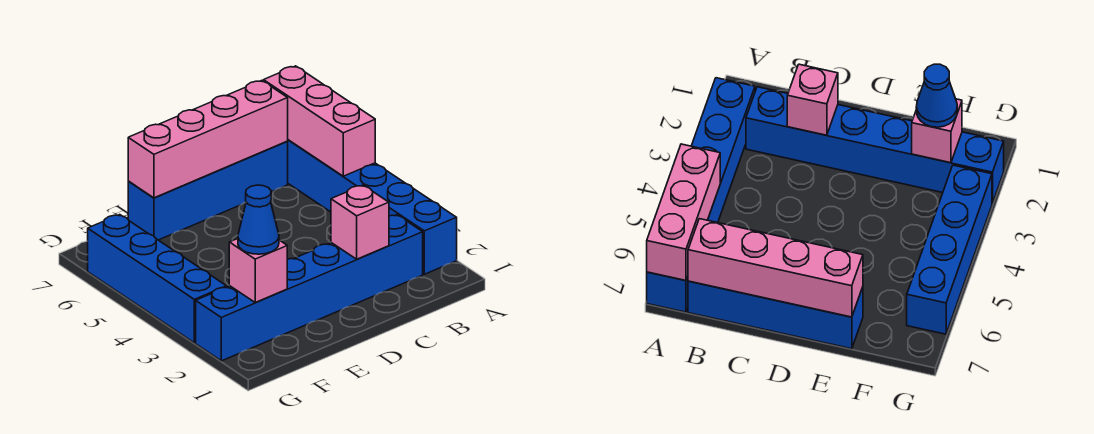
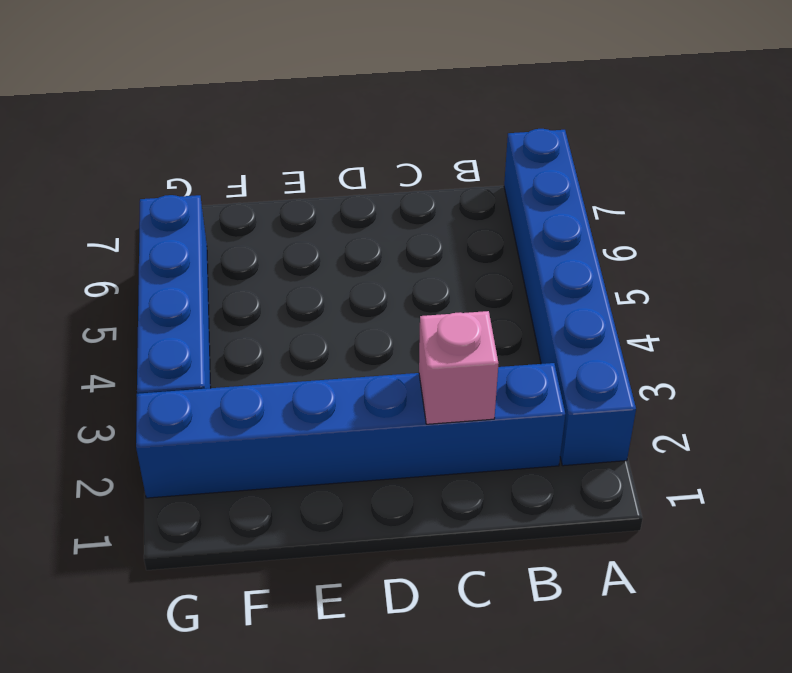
none -> blue 1x4 brick [128,141,288,240]
none -> pink 1x3 brick [263,66,375,176]

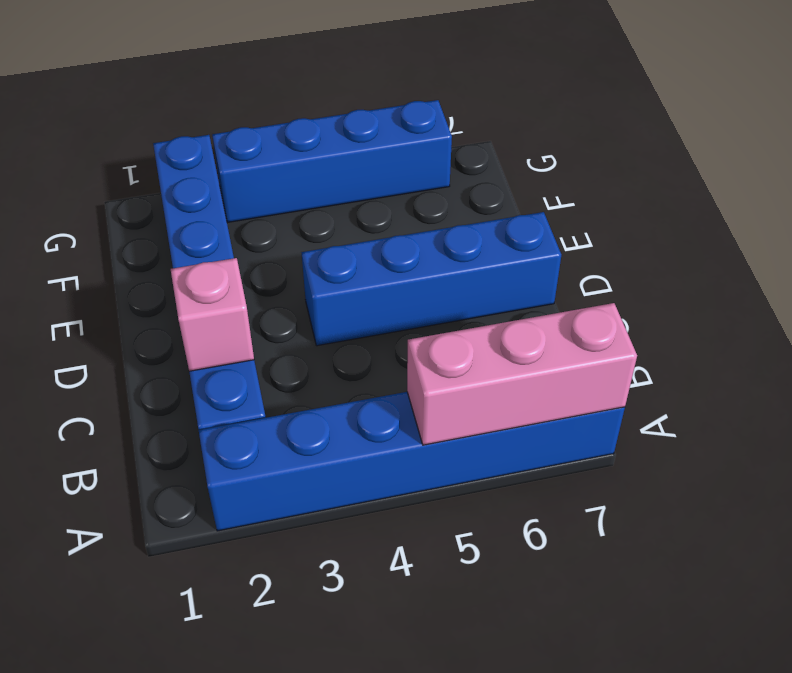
blue 1x4 brick [301,212,561,346] -> blue 1x4 brick turned to [128,141,288,240]
none -> pink 1x4 brick [128,81,288,198]
none -> pink 1x1 brick [229,239,287,302]

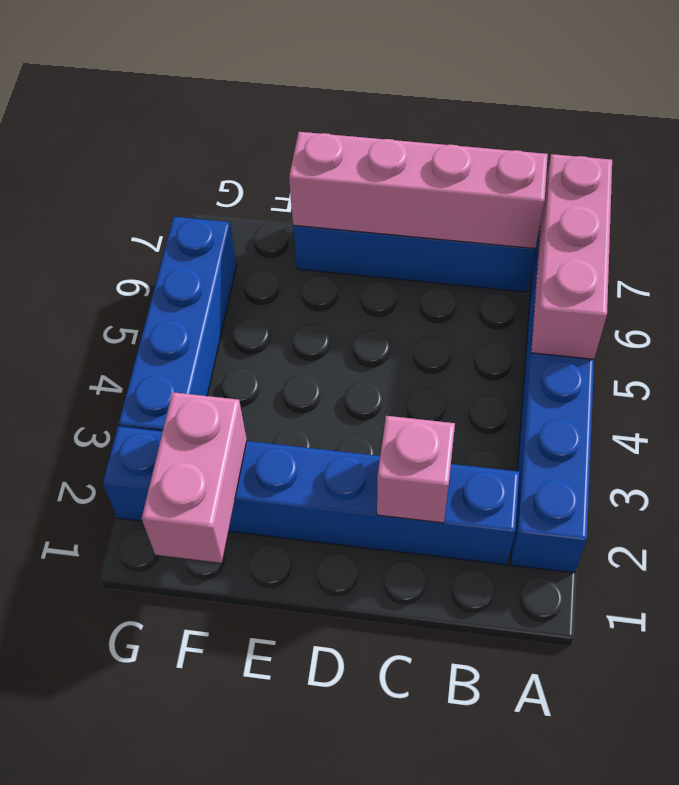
pink 1x2 brick [142,392,247,563] -> pink 1x1 brick [229,239,287,302]
none -> blue 1x1 cone [238,185,279,254]

